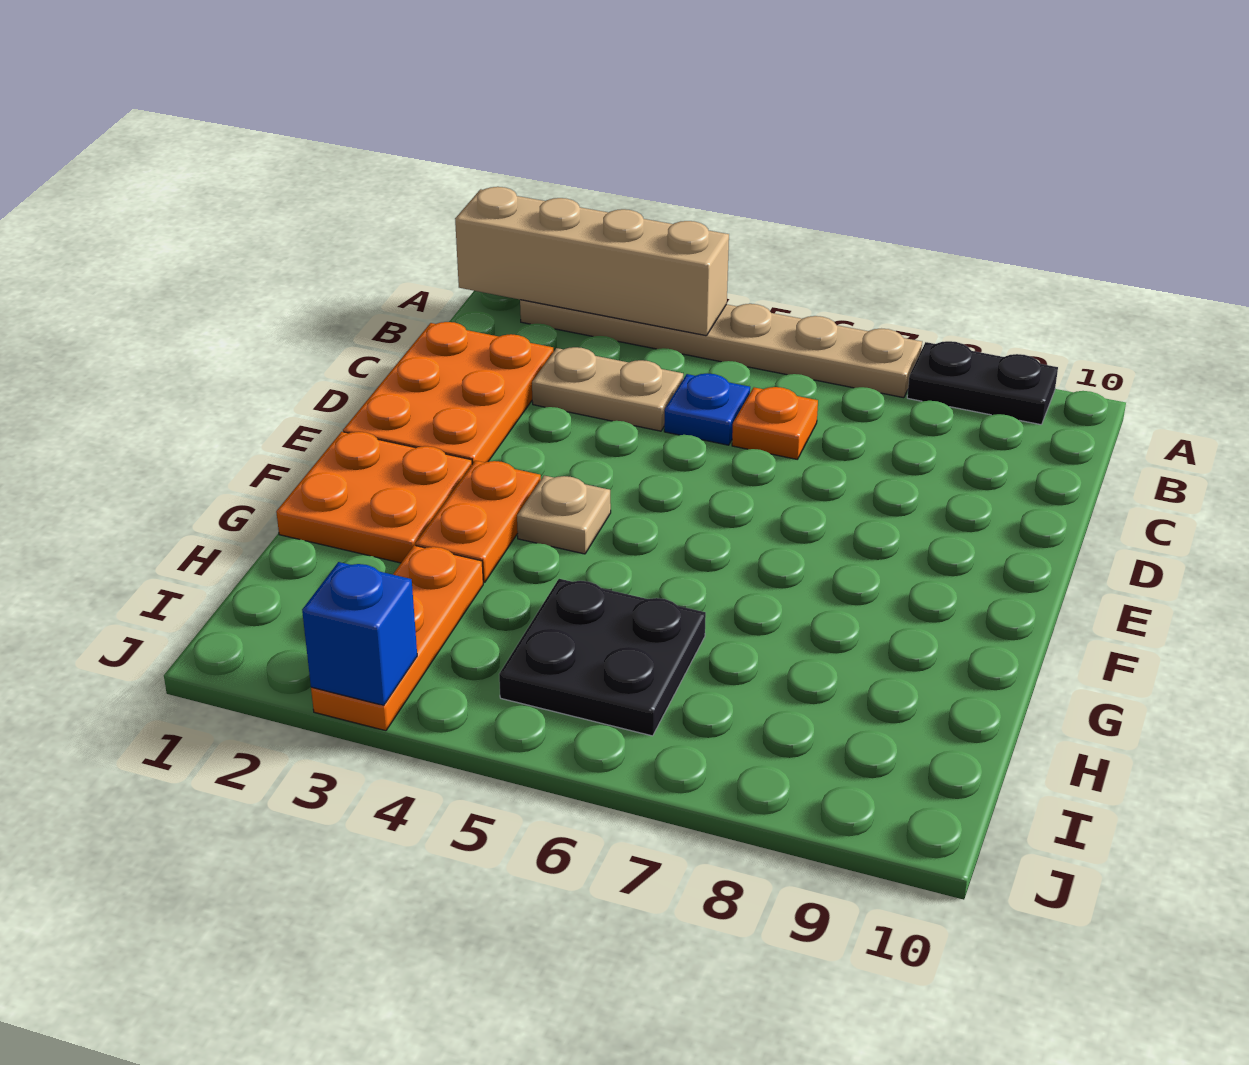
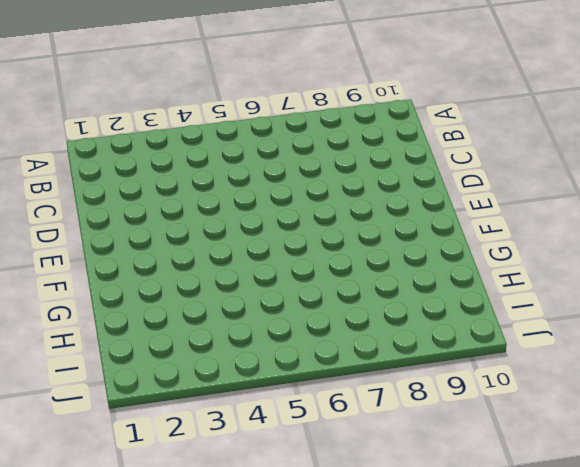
none -> tan 1x6 plate [520,300,922,398]
none -> black 1x2 plate [907,341,1058,425]
none -> orange 2x3 plate [343,322,553,464]

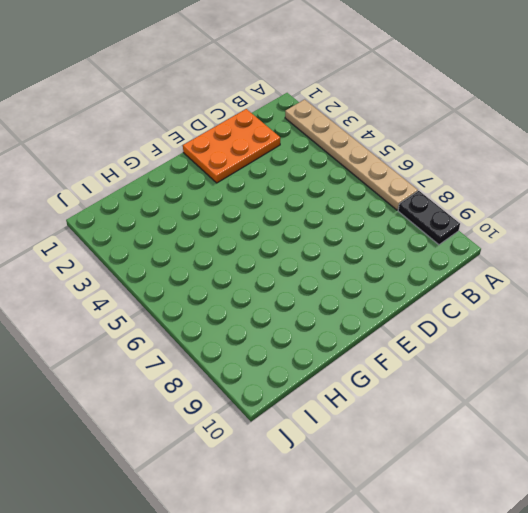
none -> tan 1x2 plate [532,347,683,431]
none -> blue 1x1 plate [664,373,750,445]
none -> orange 1x1 plate [732,387,818,459]

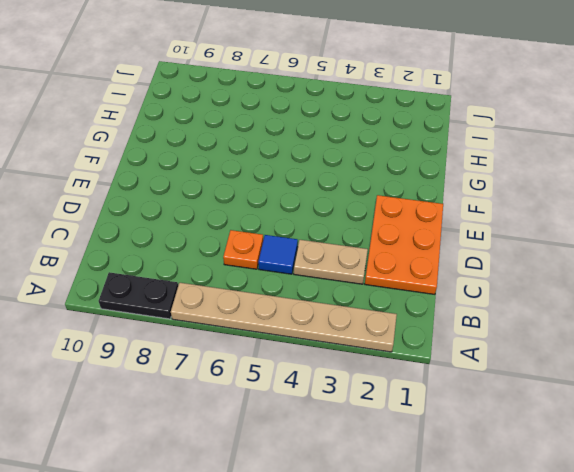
blue 1x1 tile [258,235,298,274] -> blue 1x1 plate [664,373,750,445]
none -> orange 2x2 plate [276,432,472,563]
none -> orange 1x2 plate [416,461,541,582]
none -> tan 1x1 plate [517,475,611,554]

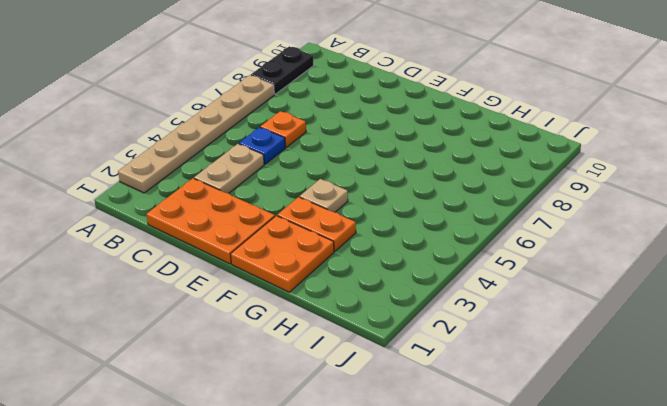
none -> orange 1x3 plate [311,545,483,731]
none -> black 2x2 plate [499,579,706,736]
none -> tan 1x4 brick [455,187,729,336]

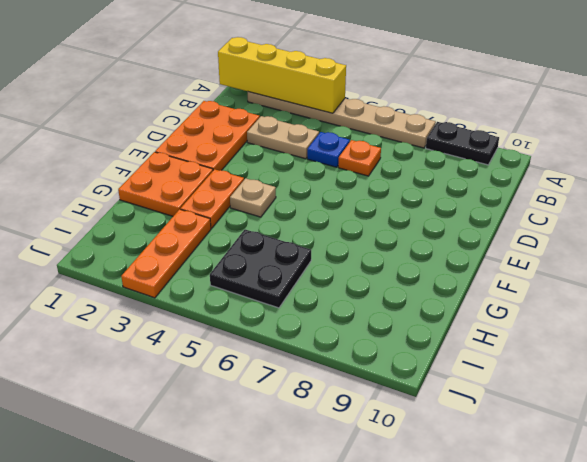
yellow 1x4 brick [218,37,346,113] -> tan 1x4 brick [455,187,729,336]
none -> blue 1x1 brick [302,562,417,705]

